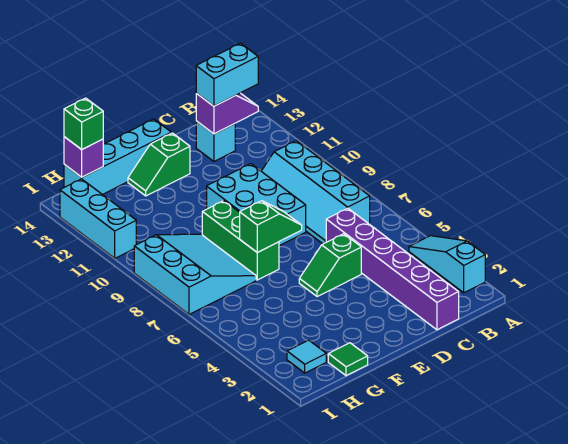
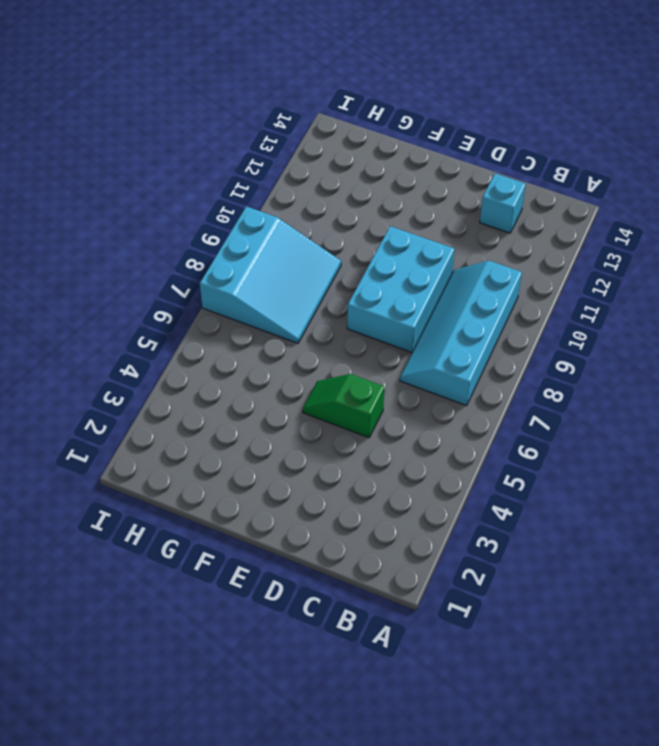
none -> cyan 1x3 slope [409,236,485,293]
none -> purple 1x6 brick [326,208,459,330]
none -> green 1x2 slope [128,133,190,196]

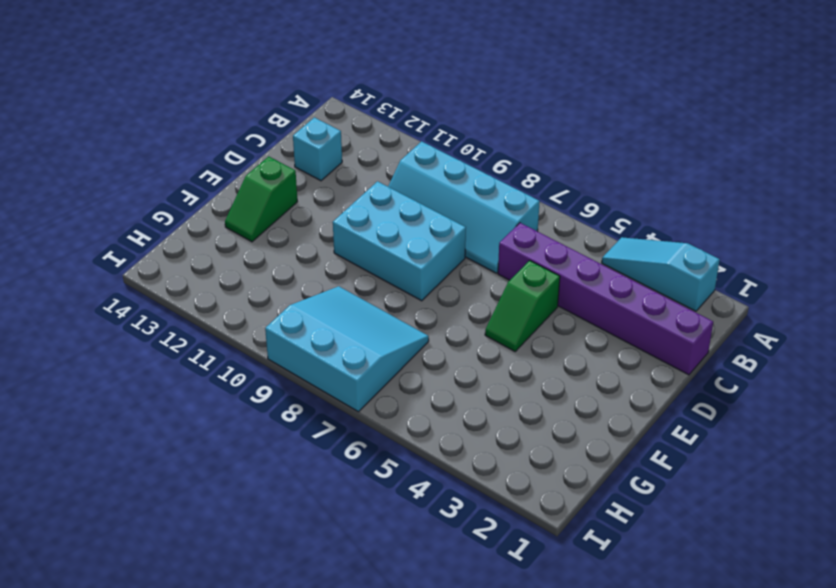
none -> cyan 1x4 brick [64,119,171,195]
none -> green 1x3 brick [202,201,279,280]
none -> green 1x1 tile [328,343,368,376]

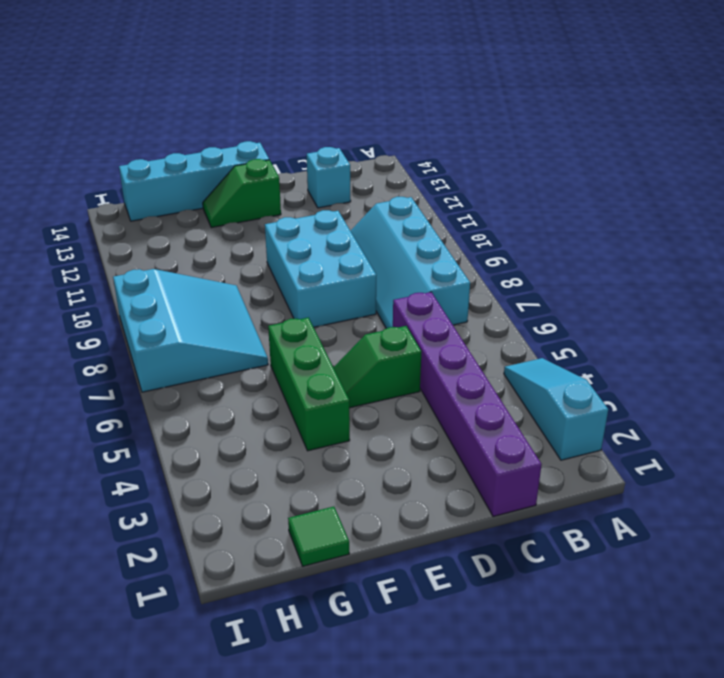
green 1x3 brick [268,318,350,451] -> green 1x3 brick moved to [202,201,279,280]
none -> cyan 1x1 tile [287,340,326,373]
none -> cyan 1x3 brick [60,179,136,258]
none -> purple 1x2 slope [196,93,258,134]

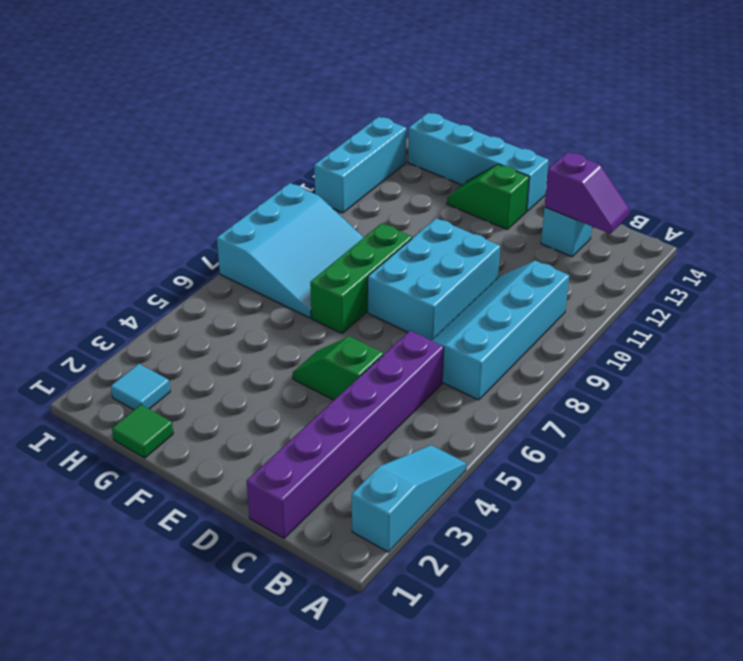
none -> green 1x2 slope [240,201,302,252]
none -> purple 1x1 brick [64,137,103,177]
none -> cyan 1x2 brick [196,43,258,106]

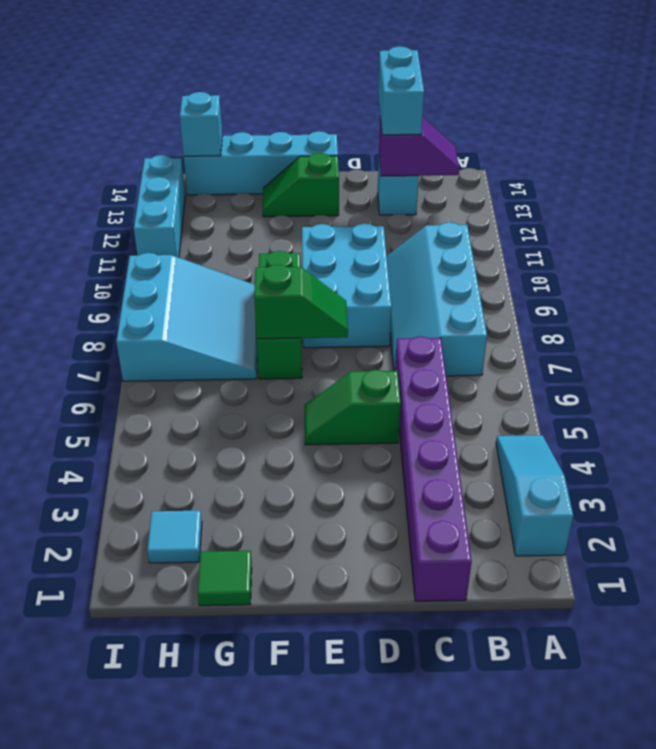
cyan 1x2 brick [378,46,424,135] -> cyan 1x2 brick turned to [196,43,258,106]
cyan 1x1 brick [180,92,222,156] -> purple 1x1 brick [64,137,103,177]
none -> green 1x1 brick [64,98,103,149]

